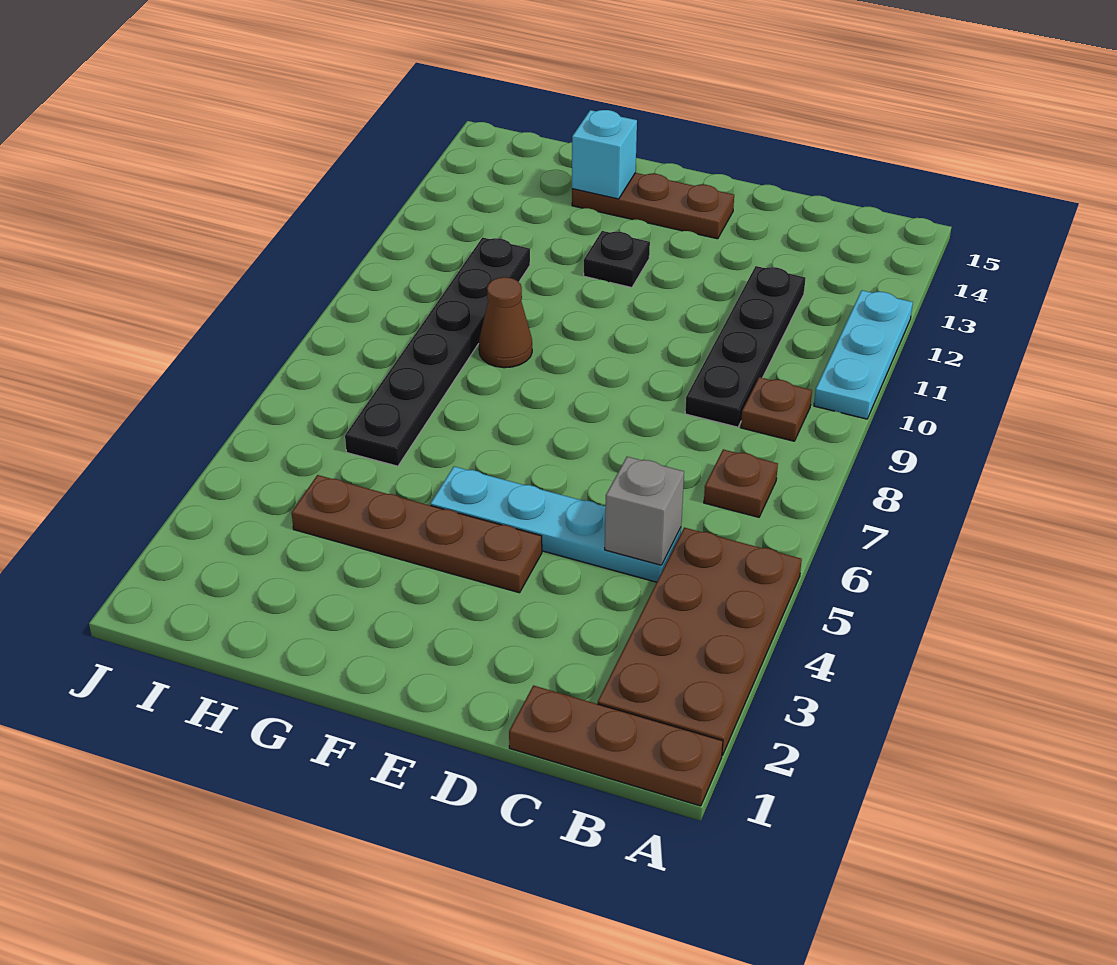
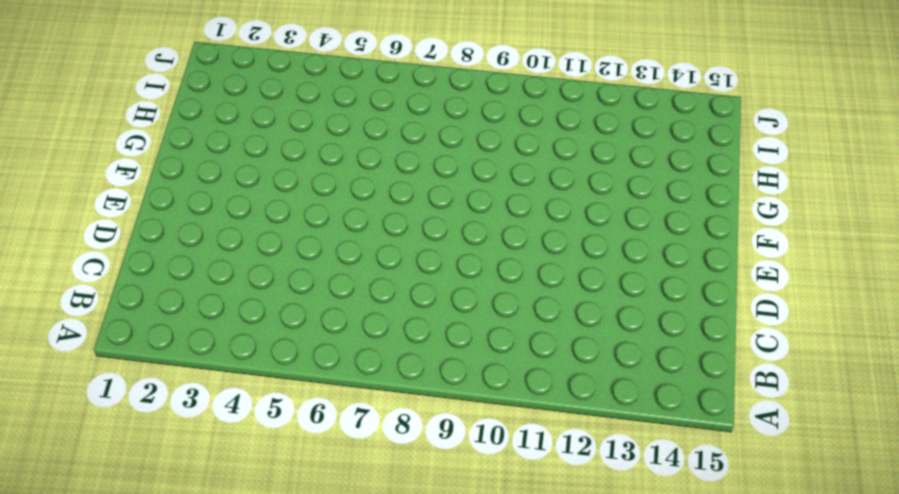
none -> brown 1x3 plate [509,685,723,806]
none -> brown 2x4 plate [598,528,802,755]
none -> cyan 1x3 plate [814,290,913,419]

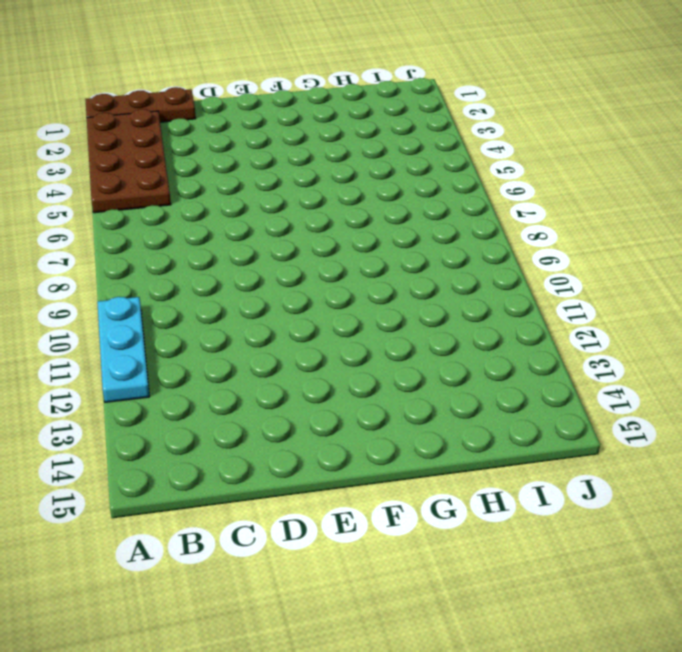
none -> brown 1x1 plate [704,449,778,517]
none -> brown 1x1 plate [741,377,812,441]
none -> cyan 1x4 plate [430,466,681,582]

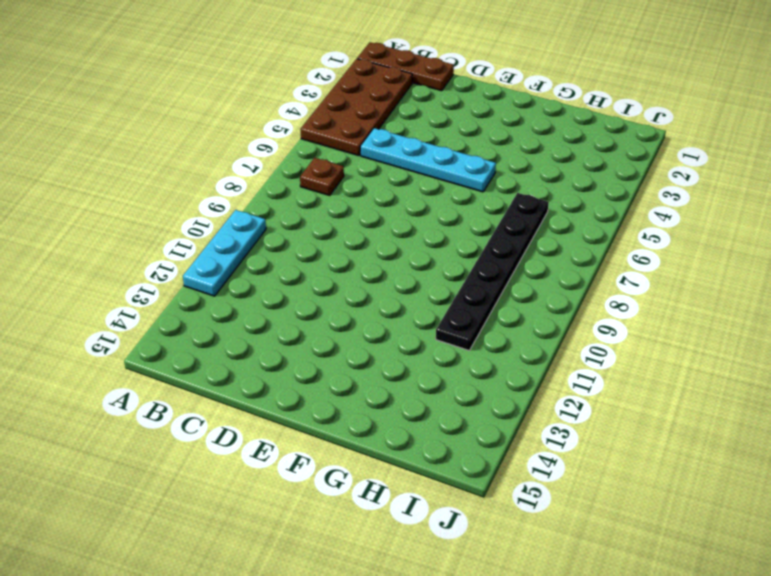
none -> brown 1x1 plate [741,377,812,441]
none -> black 1x4 plate [685,266,806,427]
none -> brown 1x4 plate [292,475,542,593]

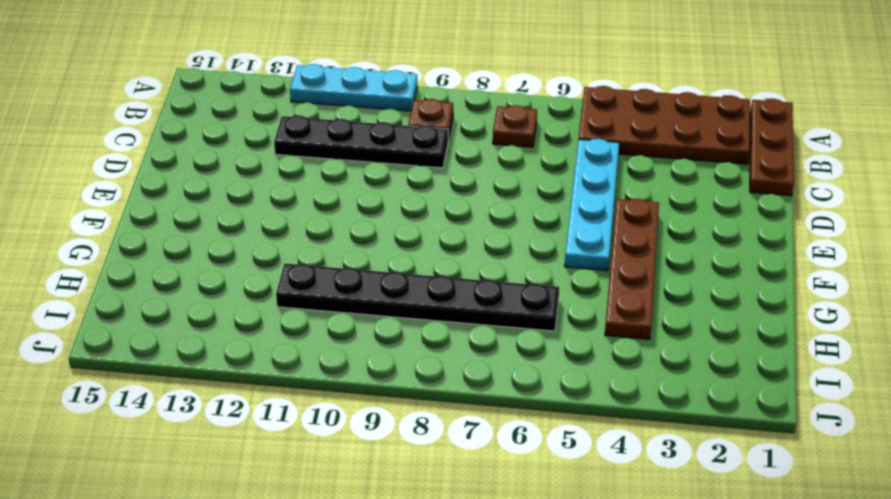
none -> brown 1x3 plate [572,173,734,239]
none -> black 1x1 plate [584,231,650,288]
none -> brown 1x1 cone [479,277,532,368]

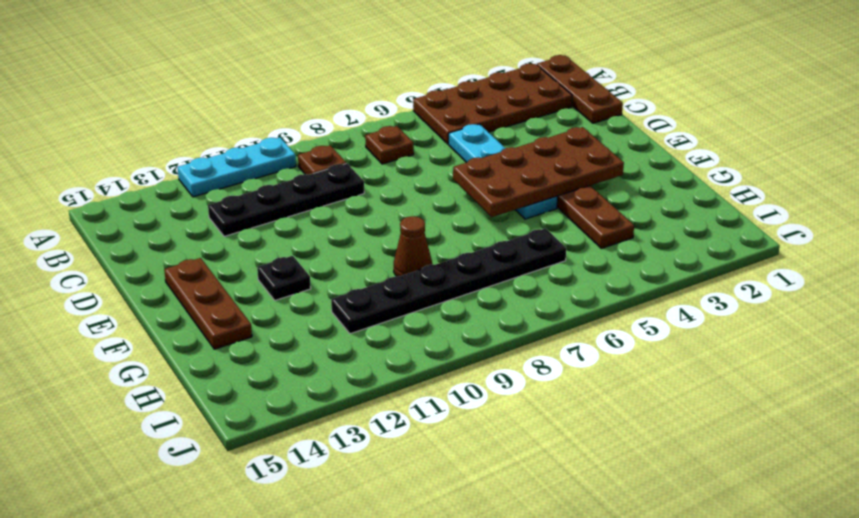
brown 2x4 plate [453,127,624,217] -> none
none -> grey 1x1 brick [605,457,684,565]
none -> cyan 1x1 brick [572,110,637,199]

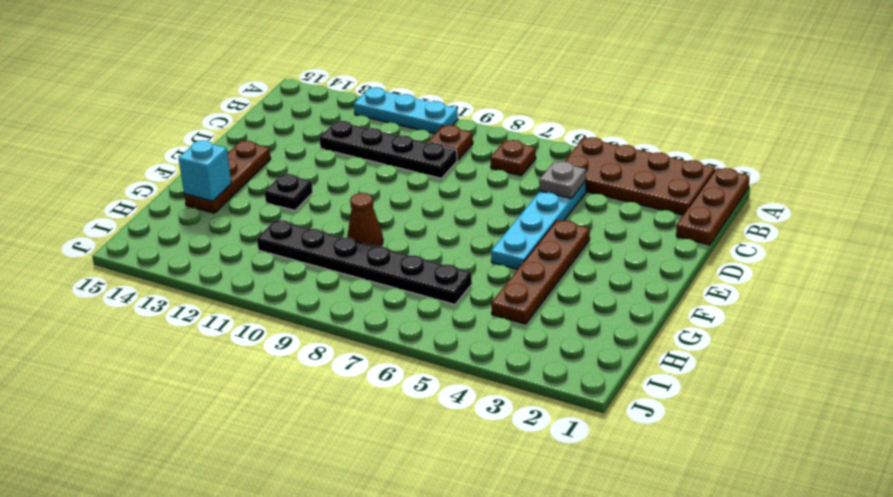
grey 1x1 plate [539,161,586,199] -> grey 1x1 brick [605,457,684,565]

